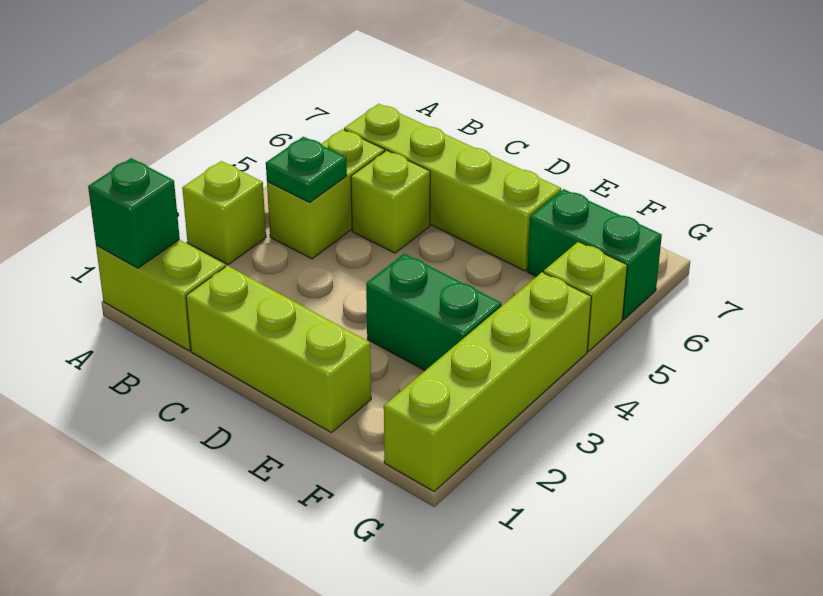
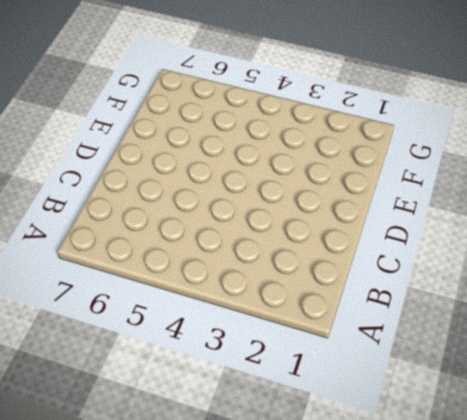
none -> lime 1x2 brick [96,240,225,351]
none -> lime 1x1 brick [182,161,266,265]
none -> lime 1x2 brick [267,129,385,259]

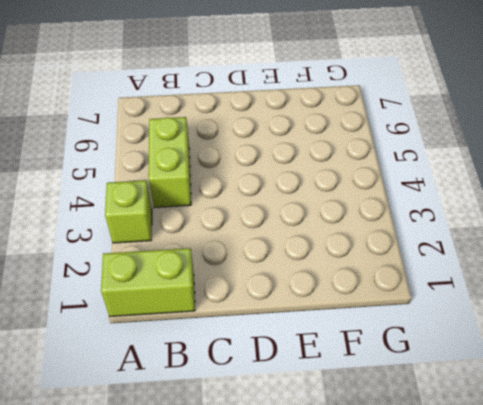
none -> lime 1x4 brick [344,104,561,271]
none -> lime 1x3 brick [186,266,371,433]
none -> lime 1x1 brick [351,150,430,253]

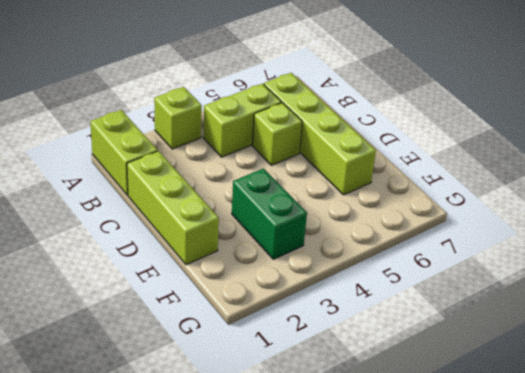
none -> green 1x2 brick [527,189,662,320]
none -> lime 1x4 brick [384,272,591,491]
none -> lime 1x1 brick [544,242,627,351]

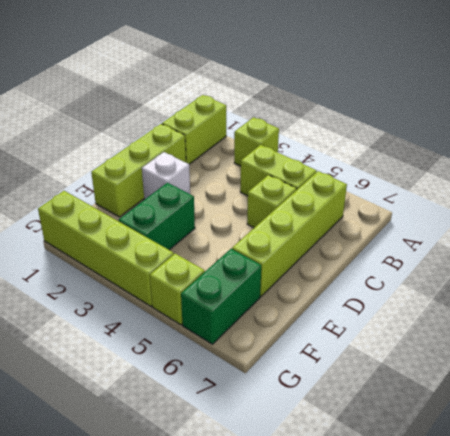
white 1x1 brick [142,152,190,200] -> none
none -> green 1x1 brick [88,158,180,268]
none -> green 1x1 plate [266,137,347,203]

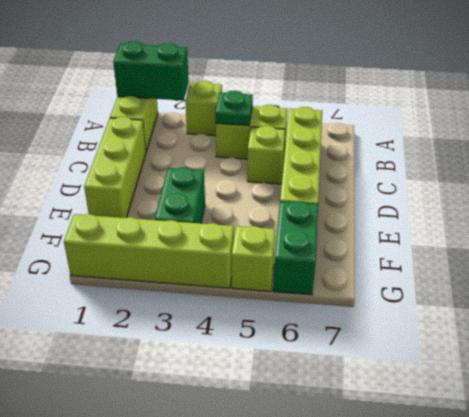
green 1x2 brick [113,41,189,101] -> green 1x1 brick [88,158,180,268]

